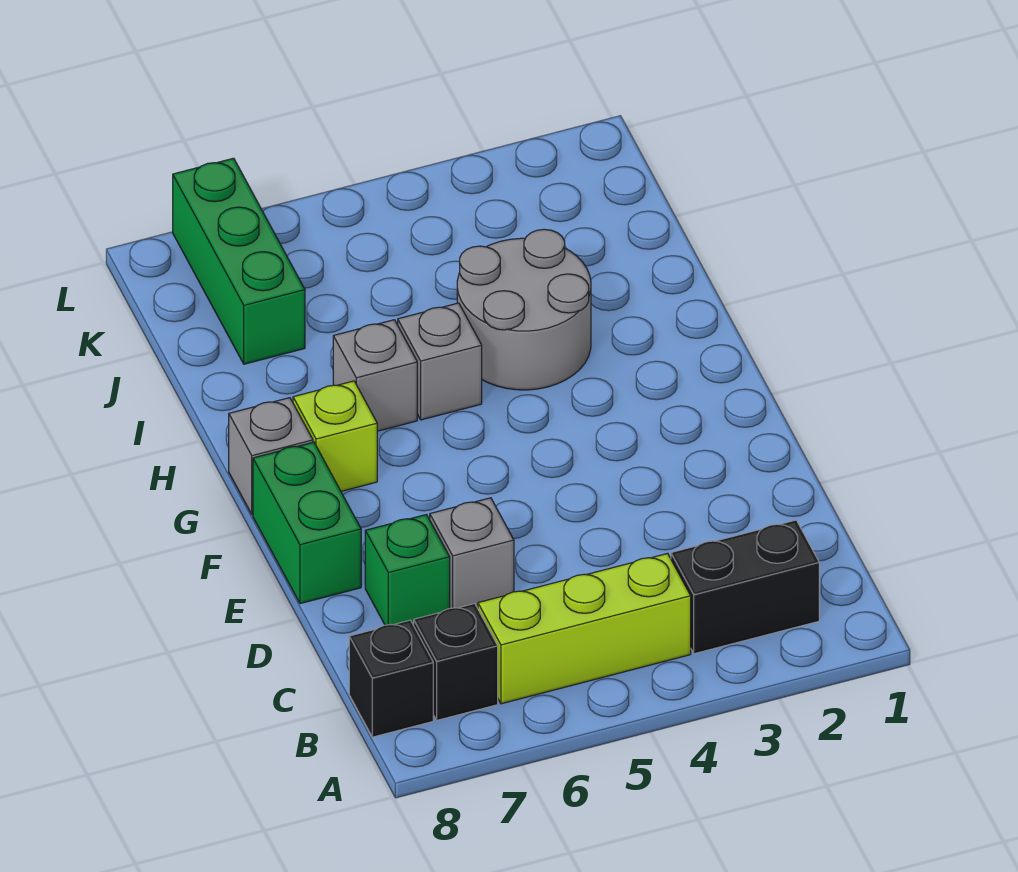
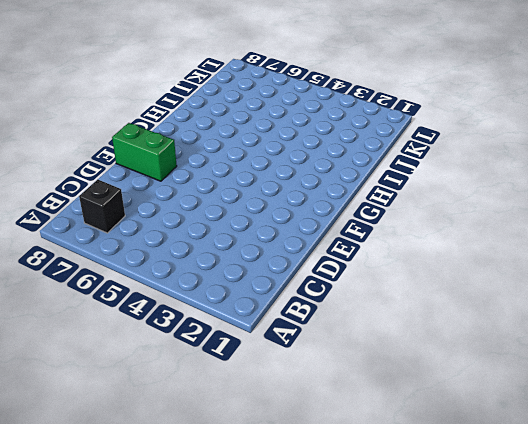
green 1x2 brick [112,123,177,181] -> green 1x2 brick turned to [253,442,361,604]
none -> black 1x2 brick [671,520,819,654]
none -> lime 1x3 brick [478,553,691,704]
none -> black 1x1 brick [349,620,433,737]

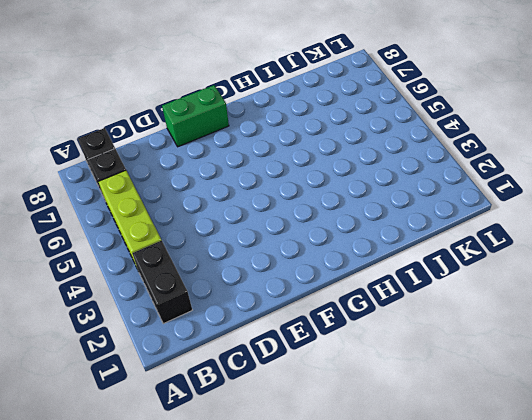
none -> grey 1x1 brick [430,498,514,608]
none -> green 1x1 brick [365,515,450,625]
none -> lime 1x1 brick [293,381,377,491]

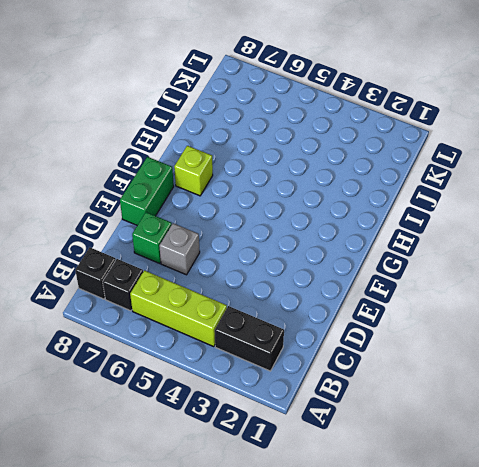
none -> grey 1x1 brick [229,398,313,514]
none -> grey 2x2 round brick [457,229,591,390]
none -> grey 1x1 brick [398,303,482,420]

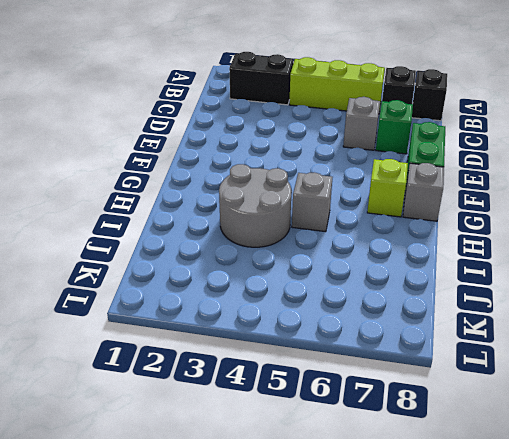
none -> grey 1x1 brick [333,320,417,431]
none -> green 1x3 brick [173,158,305,364]

